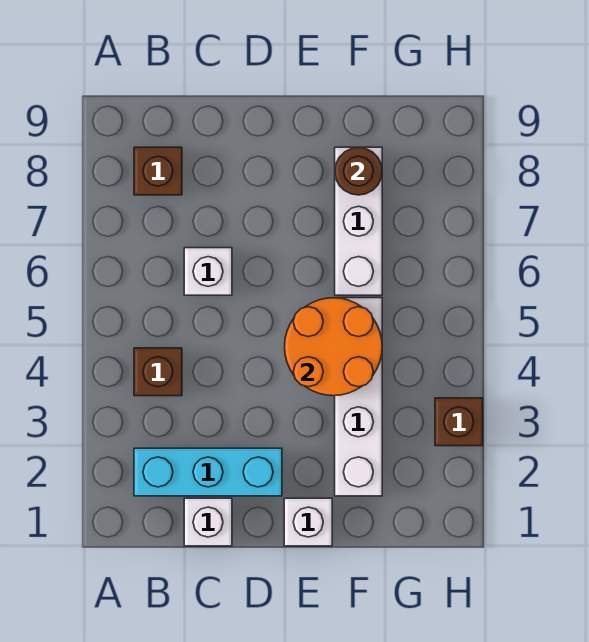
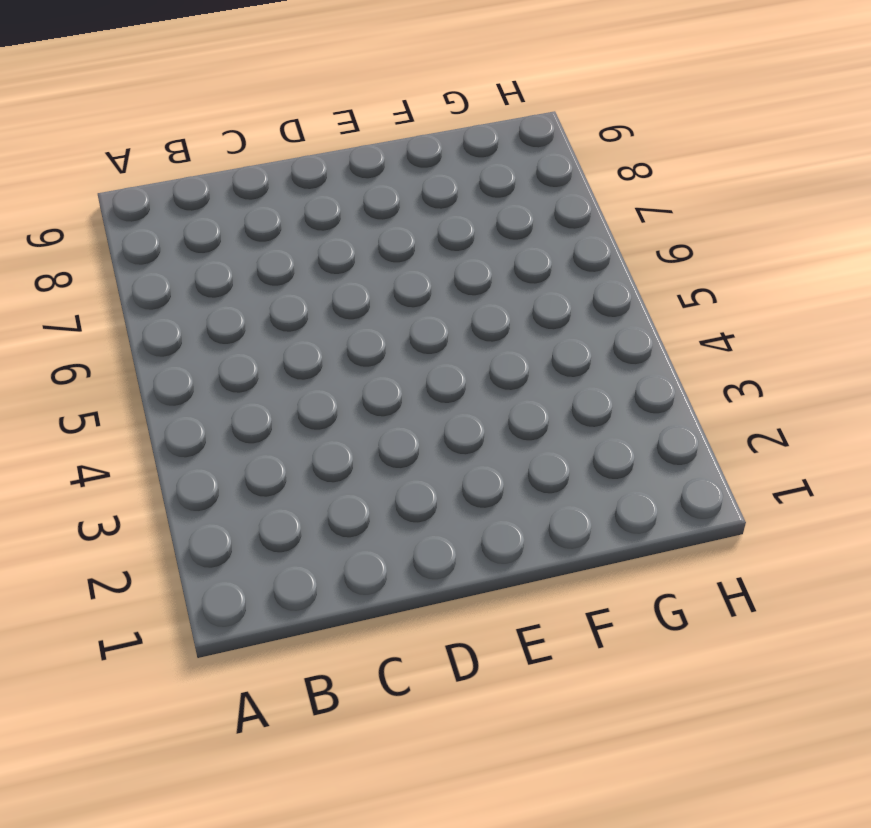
none -> cyan 1x3 brick [134,448,282,496]
none -> brown 1x1 brick [134,348,182,396]

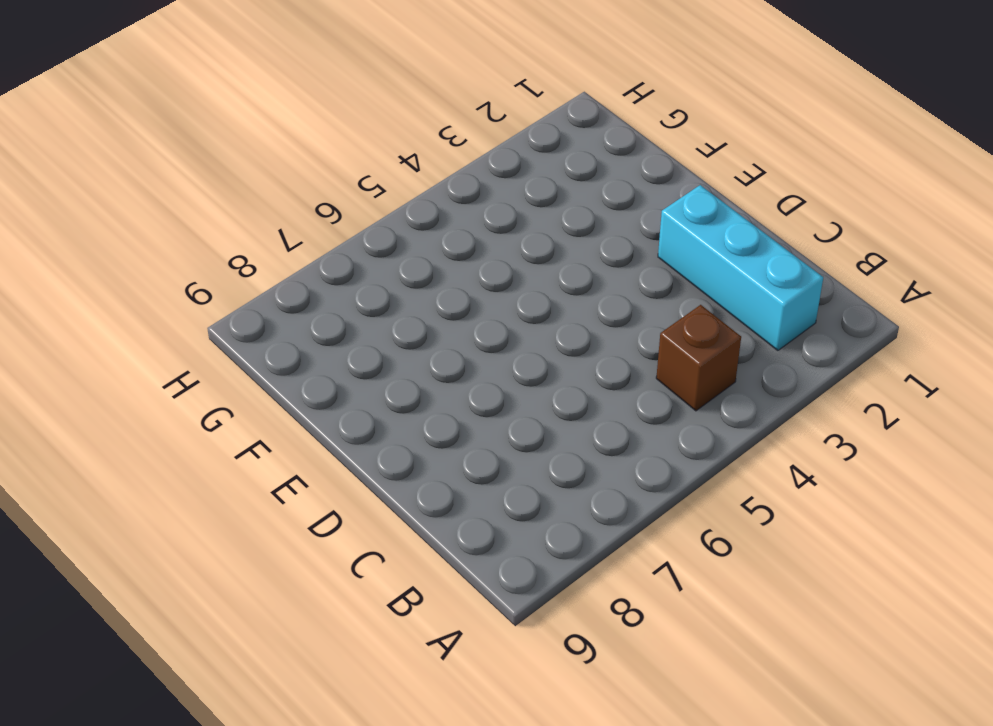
none -> brown 1x1 brick [134,147,182,195]
none -> white 1x1 brick [184,498,232,546]

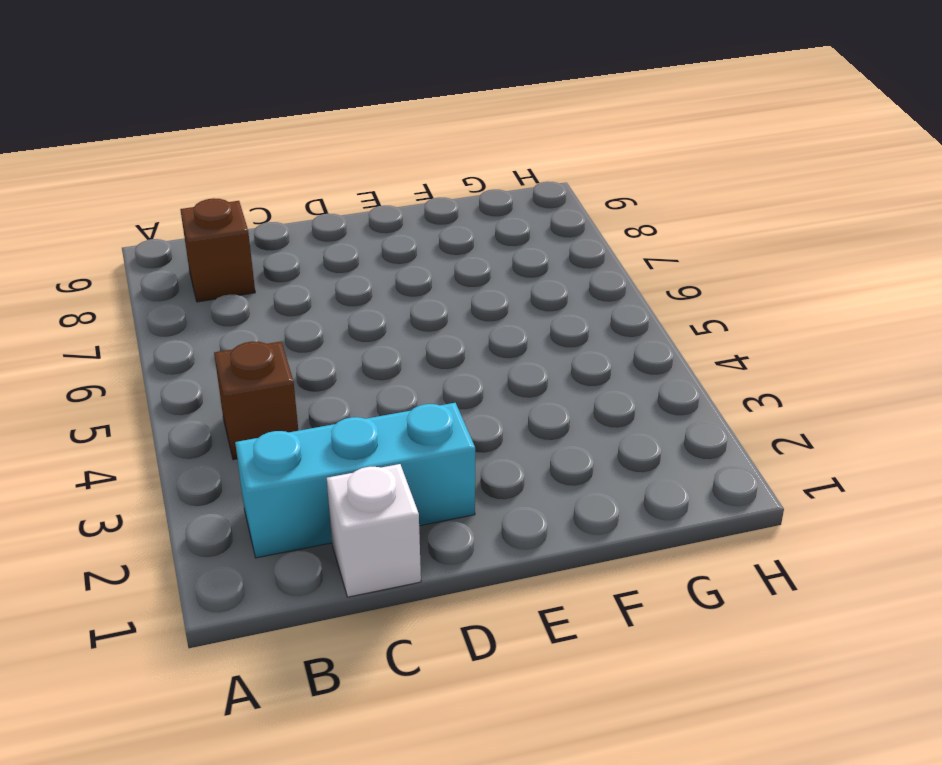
none -> white 1x1 brick [184,248,232,295]
none -> white 1x1 brick [284,498,332,546]

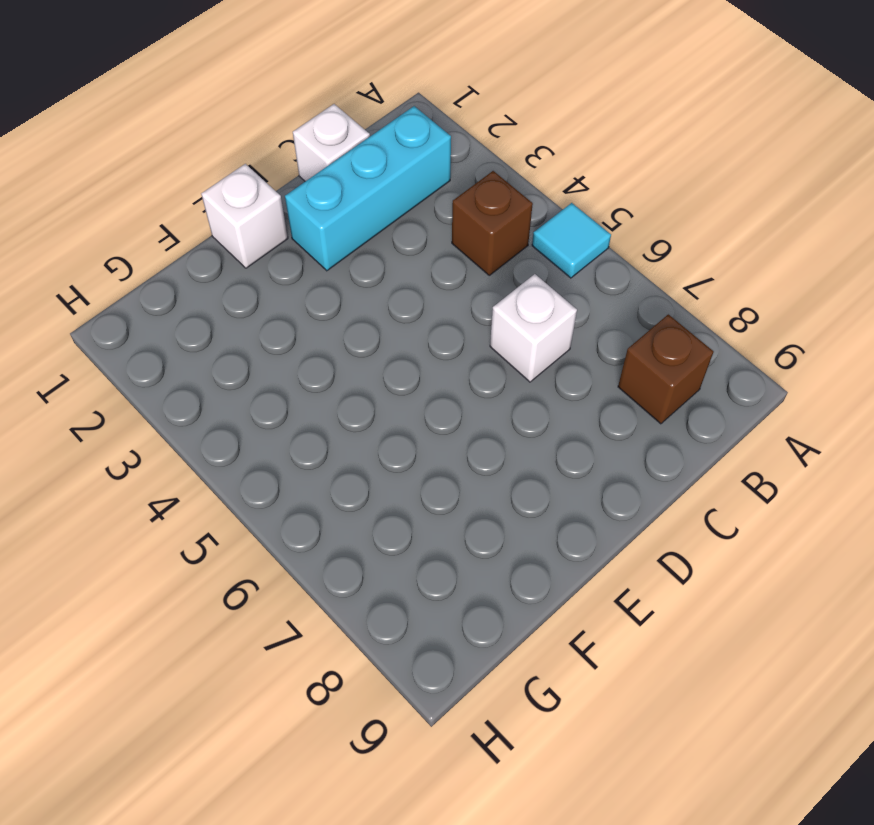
cyan 1x1 tile [532,203,611,278] -> none
none -> white 1x4 brick [335,298,382,496]
none -> white 1x3 brick [335,147,382,295]

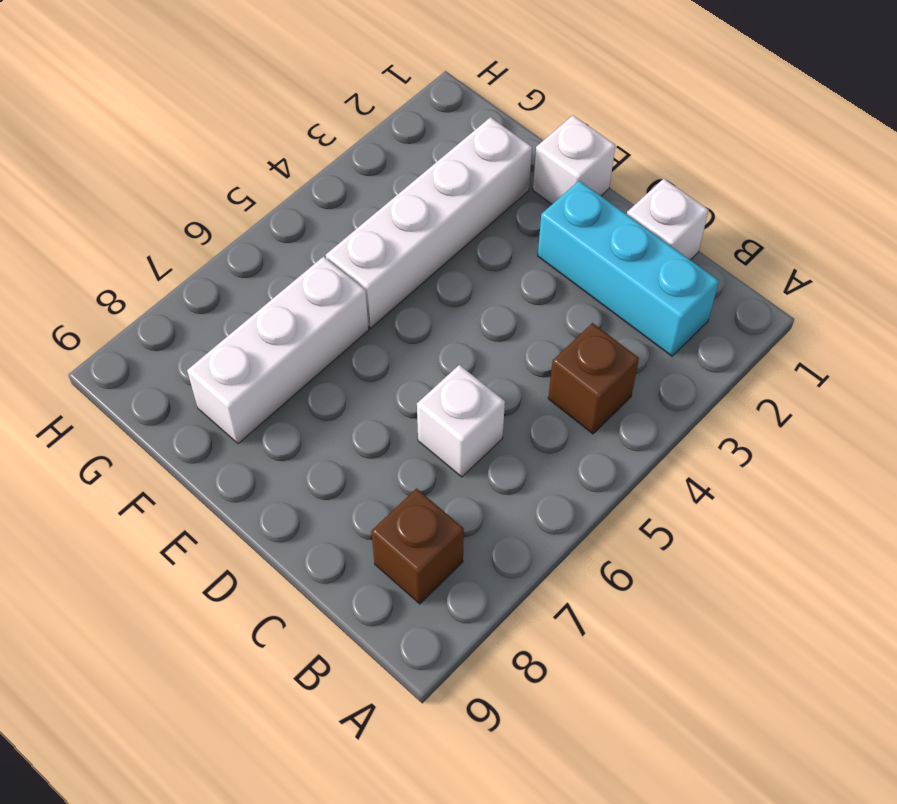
none -> brown 1x1 brick [435,398,483,446]
none -> orange 2x2 round brick [285,298,382,396]

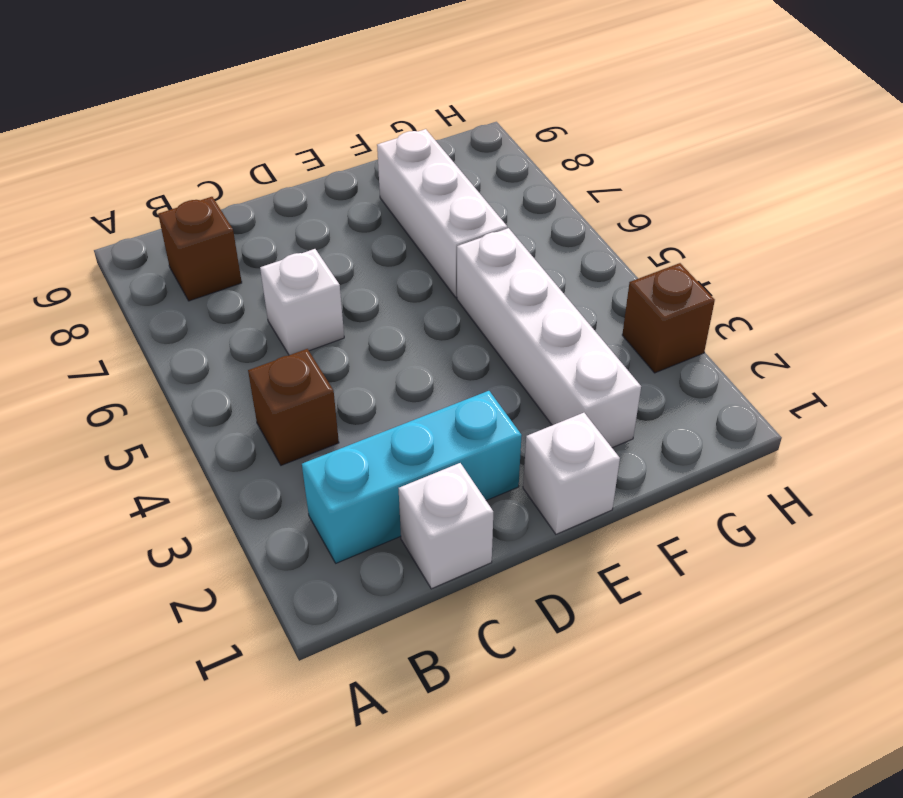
none -> orange 2x2 round brick [285,298,382,396]
none -> brown 1x1 round brick [335,147,382,195]

